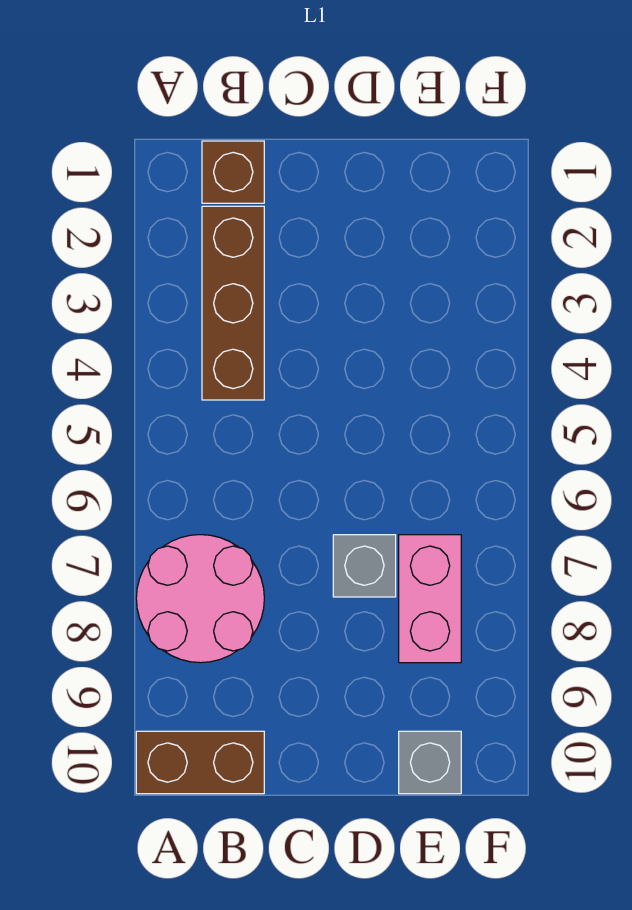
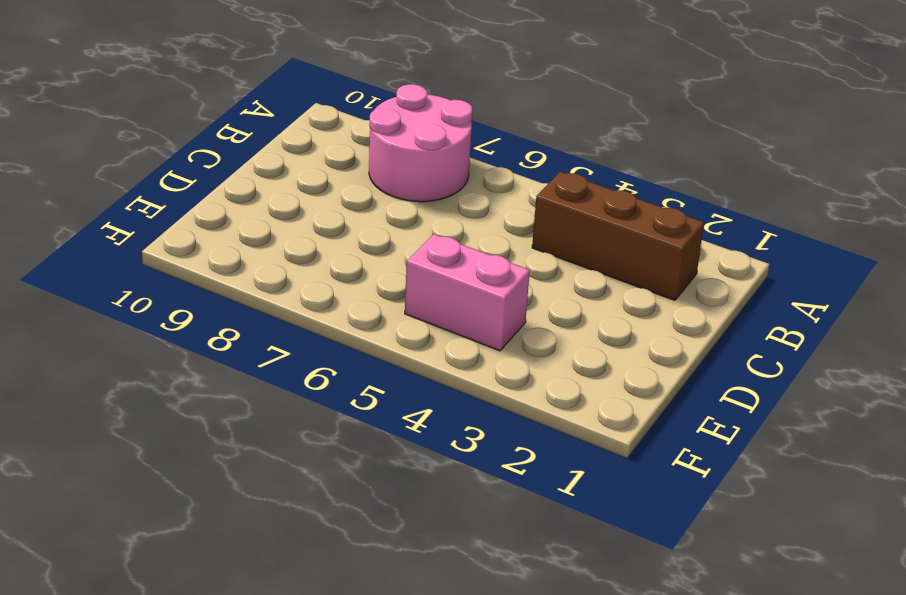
pink 1x2 brick [405,234,530,351] -> pink 1x2 brick moved to [399,535,461,663]
none -> brown 1x2 brick [136,731,264,794]
none -> brown 1x1 brick [202,141,264,203]

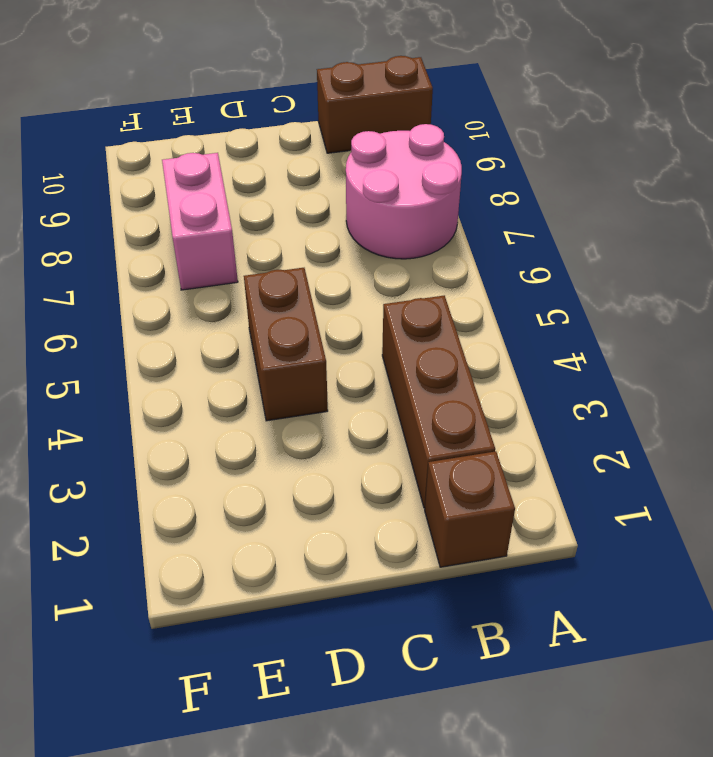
brown 1x2 brick [244,268,328,421] -> none
none -> grey 1x1 brick [333,535,396,597]
none -> grey 1x1 brick [399,731,461,794]

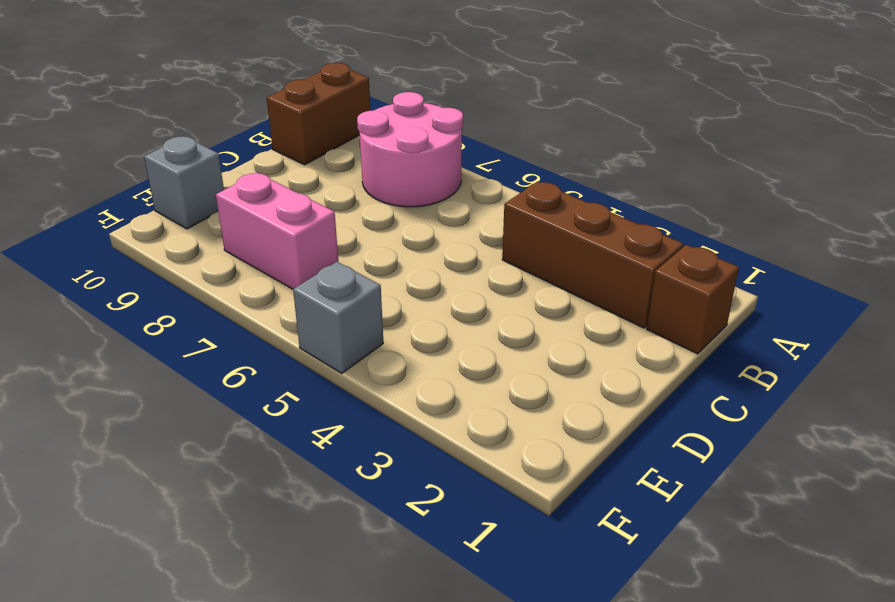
grey 1x1 brick [293,262,383,373] -> grey 1x1 brick moved to [333,535,396,597]

